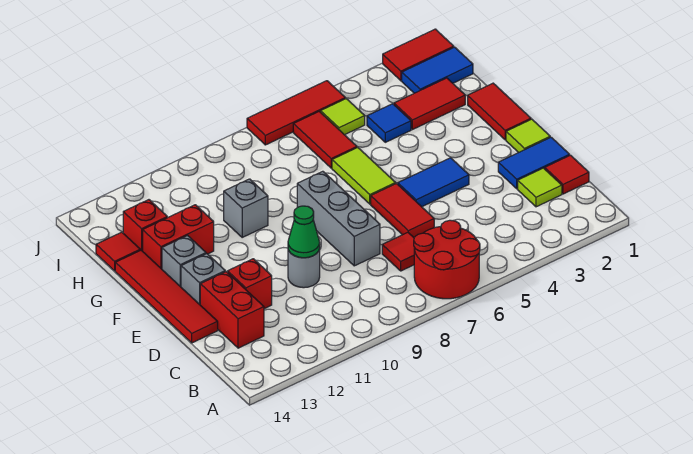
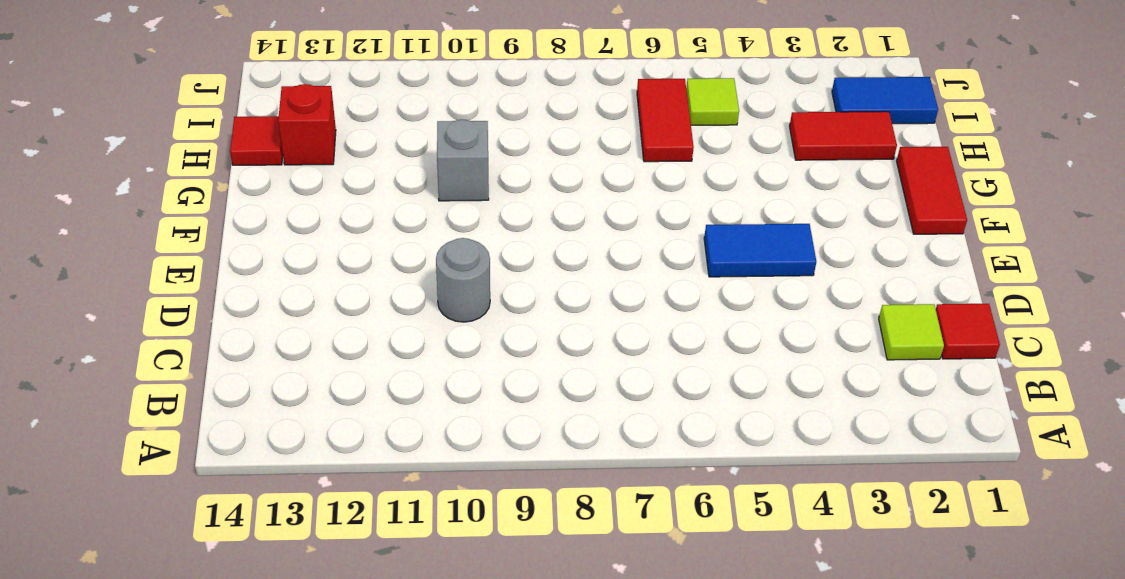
none -> red 2x2 round brick [414,220,480,299]
none -> red 1x1 tile [382,232,414,271]
none -> red 1x2 brick [200,272,264,348]

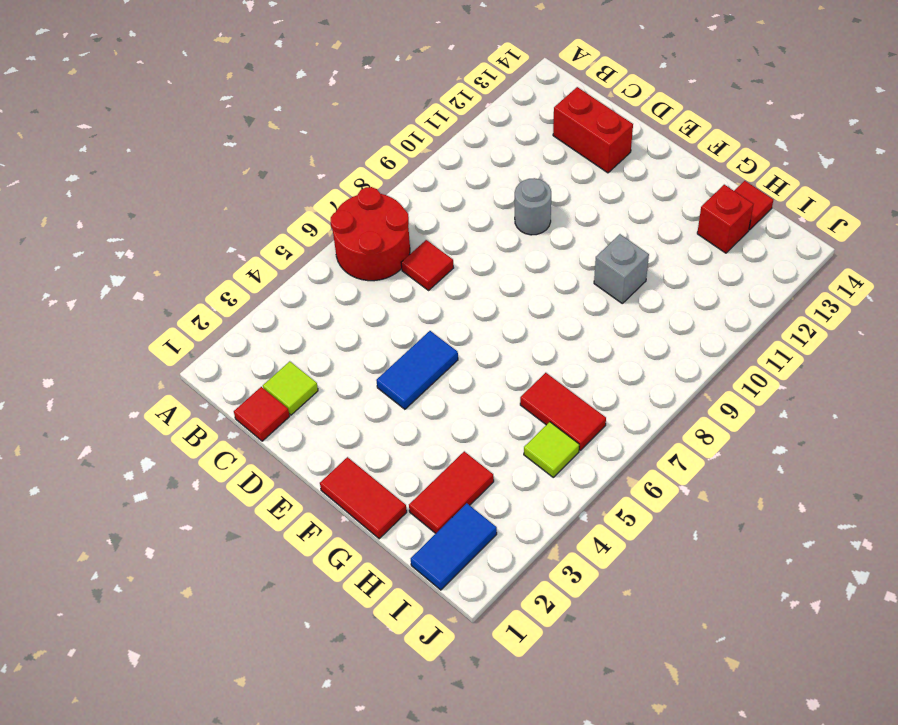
none -> blue 1x2 tile [498,137,570,189]
none -> red 1x2 tile [371,184,434,237]
none -> grey 1x3 brick [297,171,380,266]

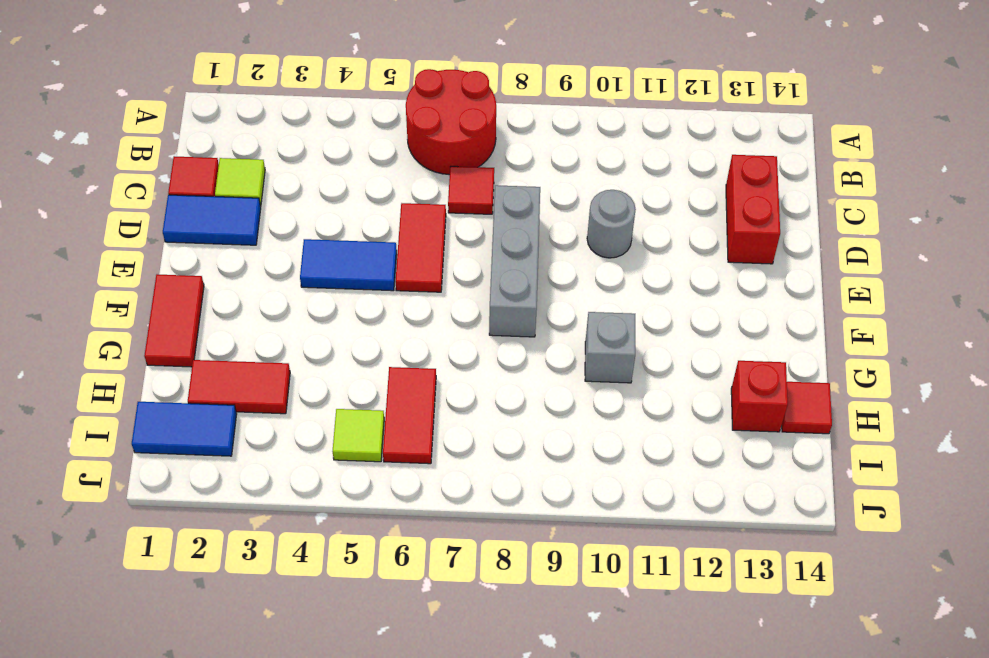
none -> red 1x1 brick [228,259,272,309]
none -> red 1x4 tile [115,250,218,343]
none -> lime 1x1 tile [506,119,550,153]

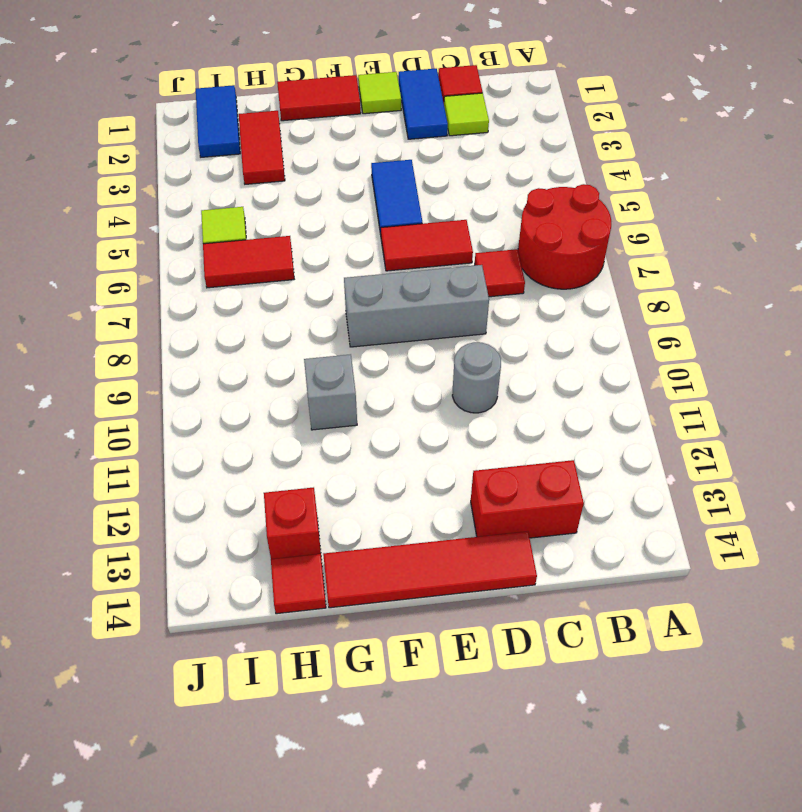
none -> red 1x1 brick [228,259,272,309]
none -> grey 1x1 brick [181,254,225,304]
none -> lime 1x2 tile [332,148,396,204]

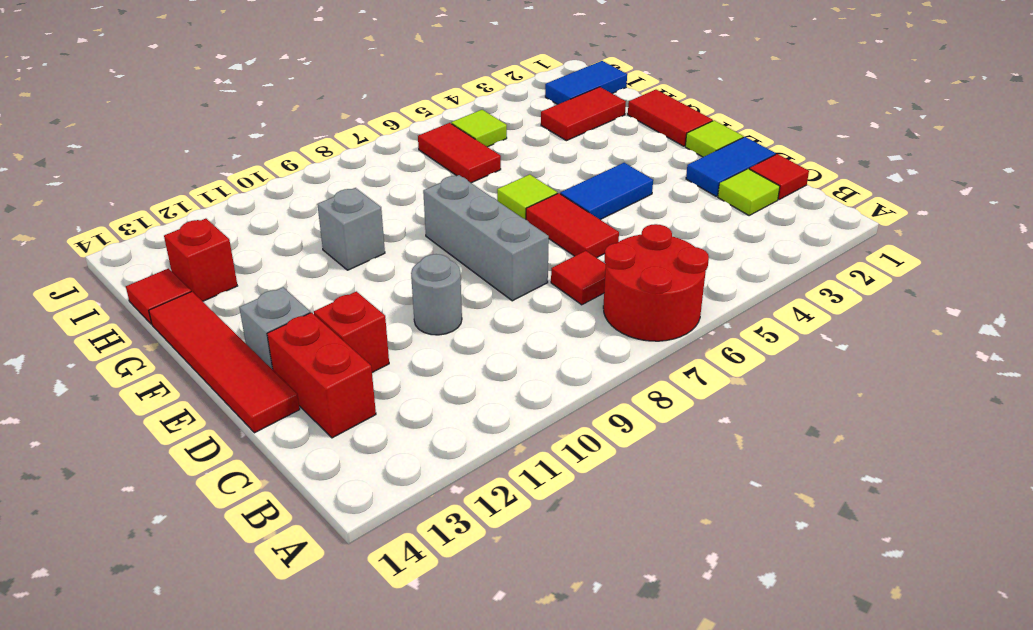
lime 1x1 tile [497,174,557,219] -> lime 1x2 tile [332,148,396,204]
none -> grey 1x1 brick [162,236,206,287]
none -> red 1x2 brick [143,205,214,269]
none -> blue 1x1 tile [367,104,411,142]

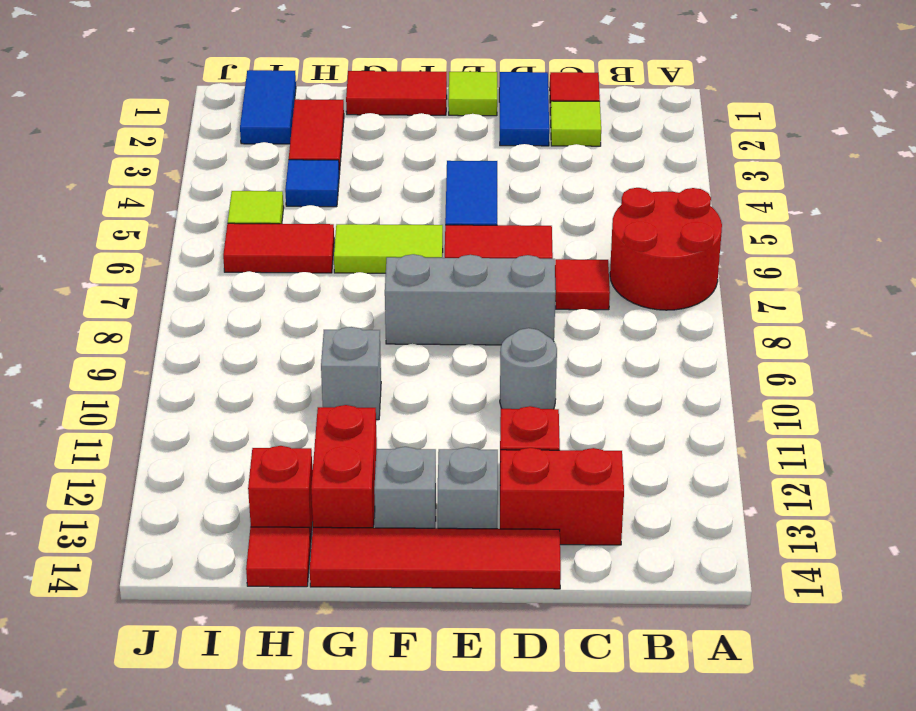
none -> red 1x2 tile [383,29,454,81]
none -> red 1x3 tile [247,81,345,145]
none -> green 1x1 cone [288,206,320,258]

